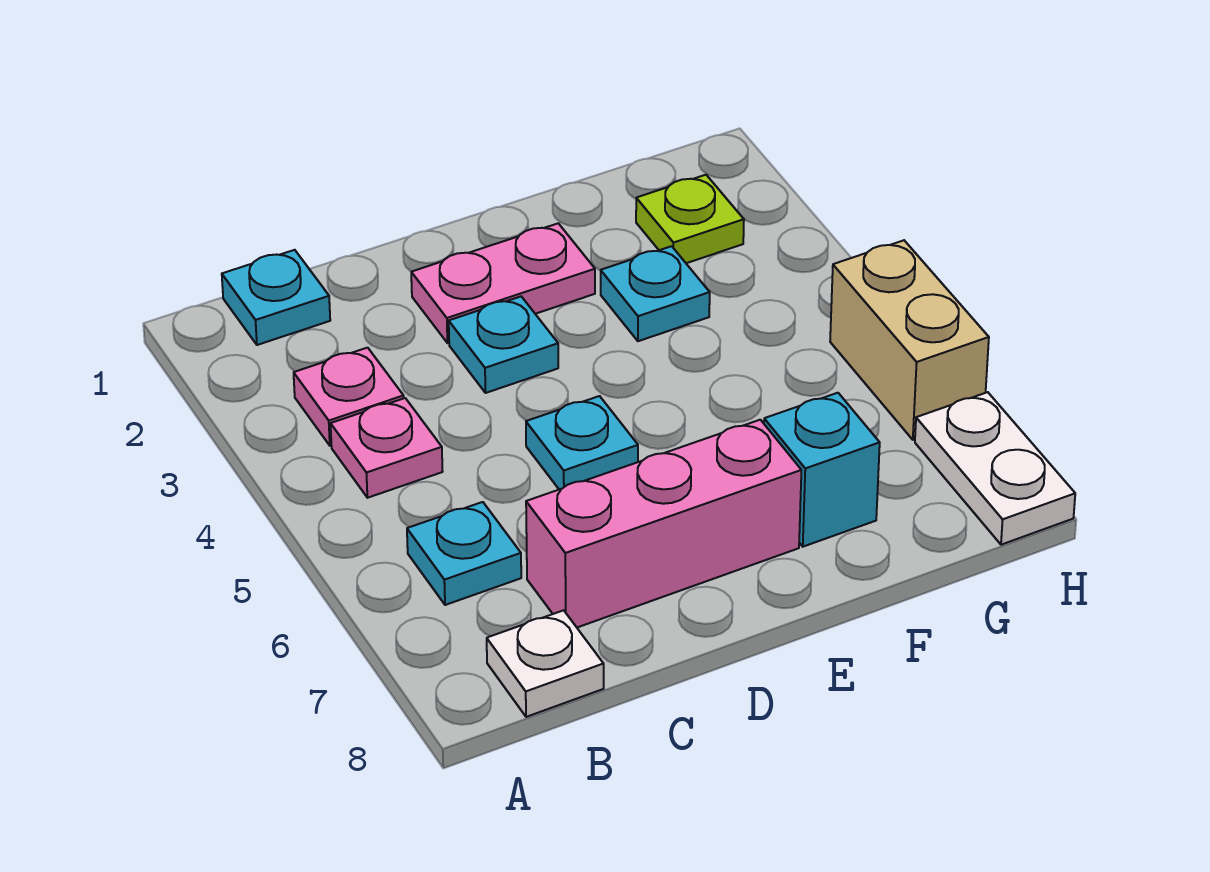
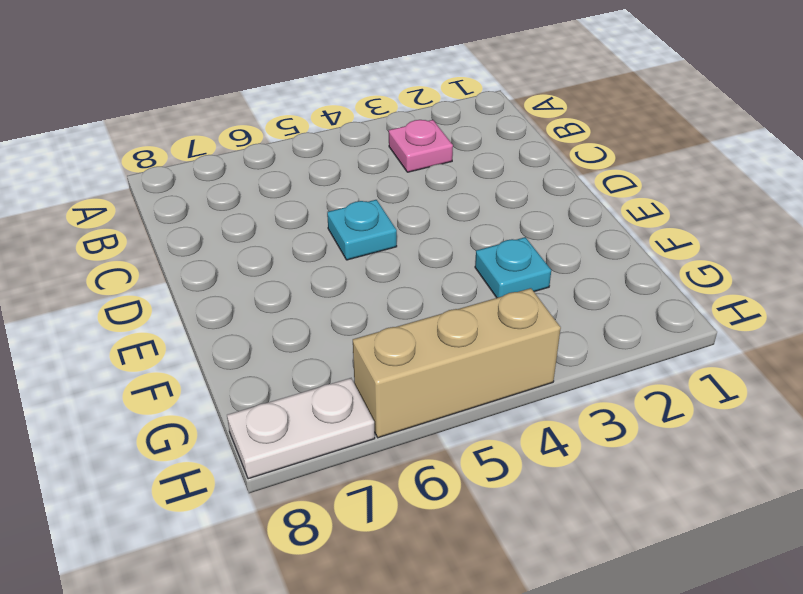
tan 1x3 brick [353,288,561,438] -> tan 1x2 brick [830,240,989,440]
none -> cyan 1x1 plate [222,250,330,345]
none -> pink 1x1 plate [331,398,443,498]
none -> cyan 1x1 plate [407,502,521,605]

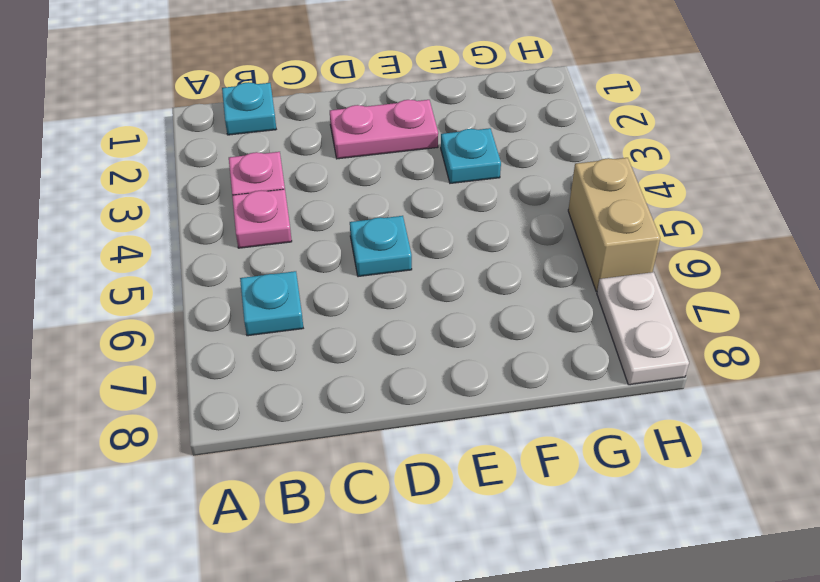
none -> white 1x1 plate [487,610,604,717]
none -> pink 1x3 brick [526,420,801,627]
none -> cyan 1x1 plate [449,297,558,393]

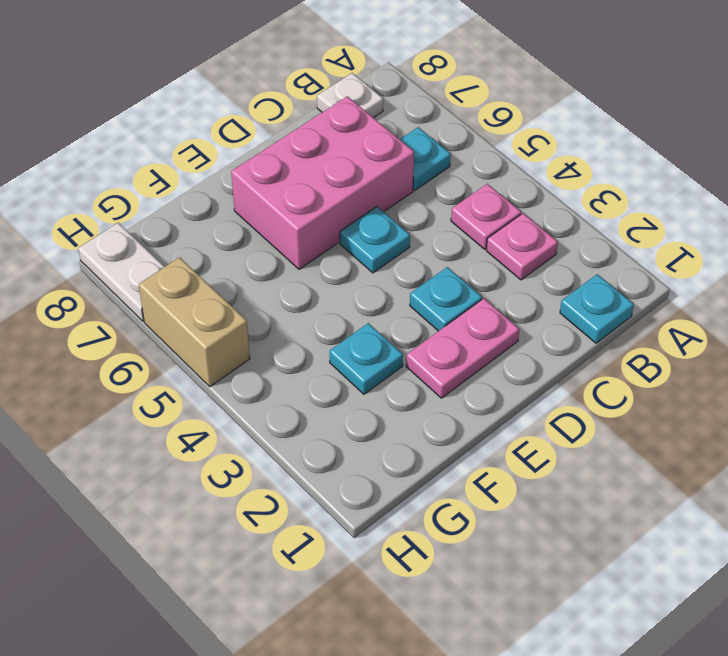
pink 2x3 brick [231,96,414,269] -> pink 1x3 brick [526,420,801,627]
none -> cyan 1x1 brick [764,393,880,547]
none -> lime 1x1 plate [636,175,744,263]

